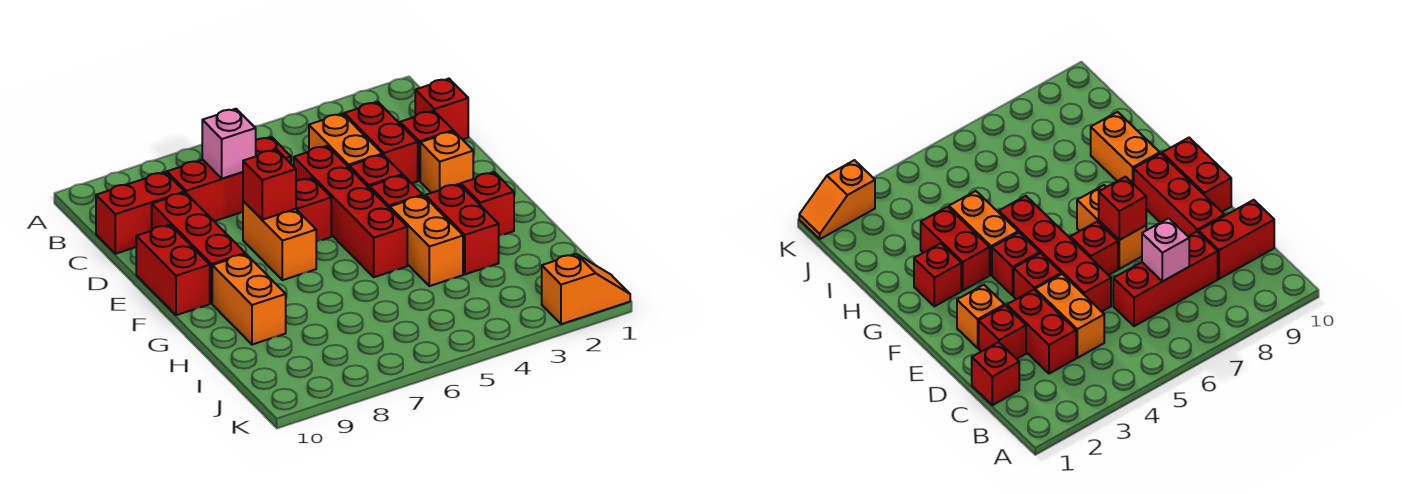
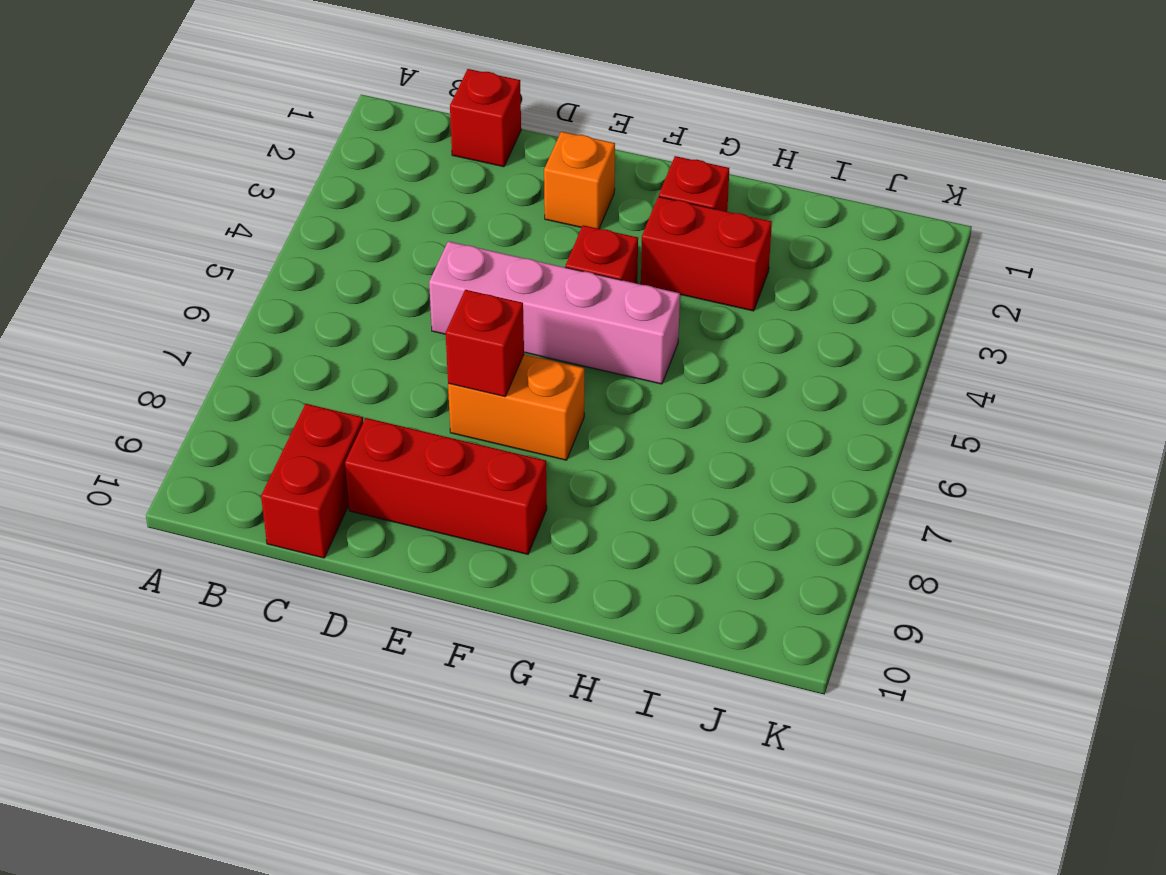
pink 1x4 brick [429,241,680,384] -> red 1x4 brick [294,146,407,277]
none -> red 1x2 brick [344,102,418,183]
none -> orange 1x2 brick [309,114,382,167]
none -> red 1x3 brick [167,137,291,221]

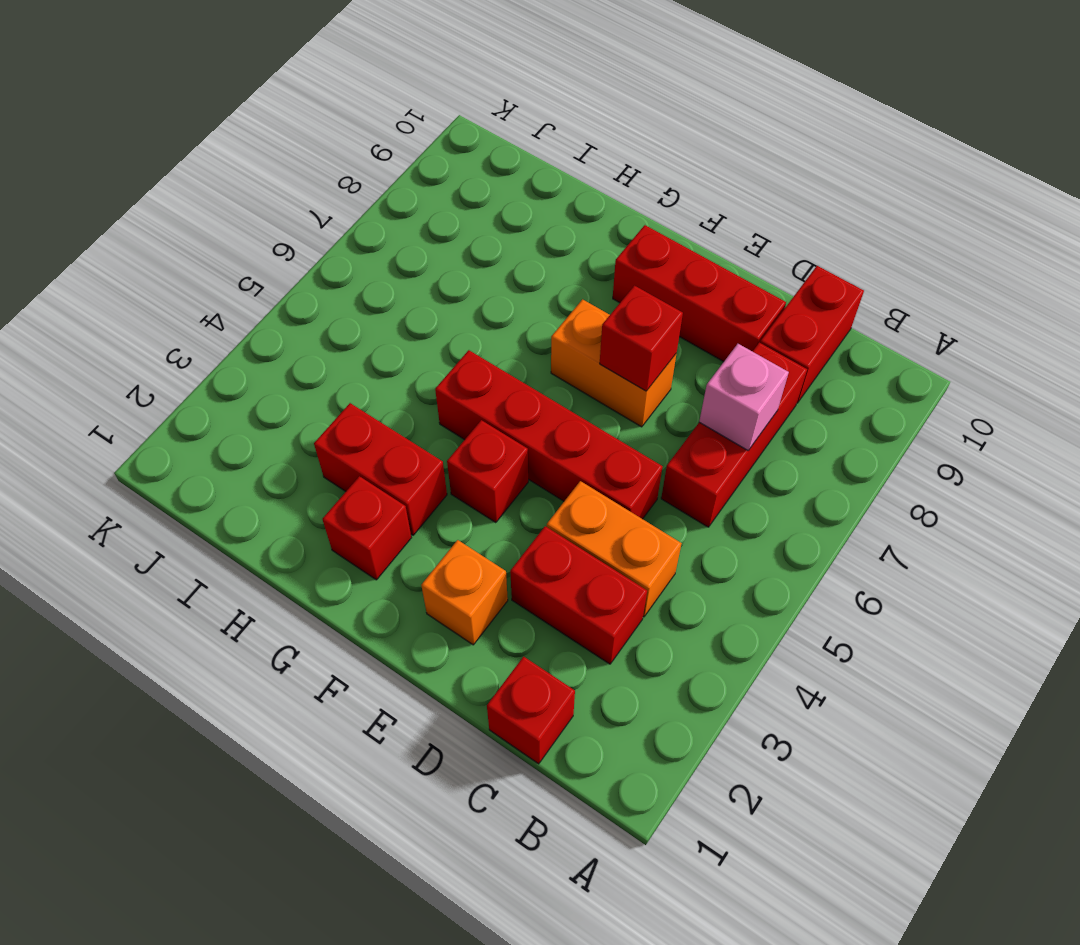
none -> red 1x1 brick [400,111,453,181]
none -> red 1x1 brick [349,155,402,188]
none -> red 1x1 brick [296,178,331,242]

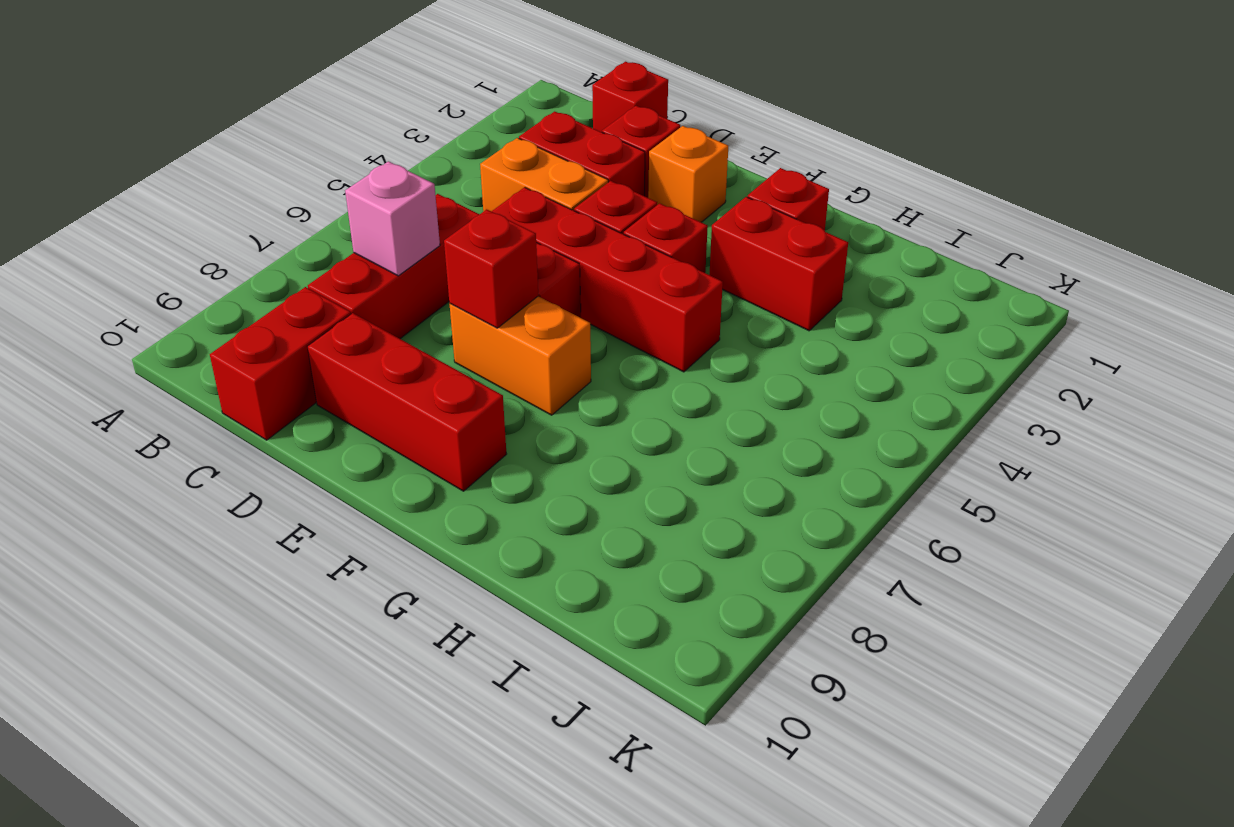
none -> red 1x2 brick [136,225,210,315]
none -> orange 1x2 brick [390,196,463,286]
none -> orange 1x2 brick [212,254,286,345]

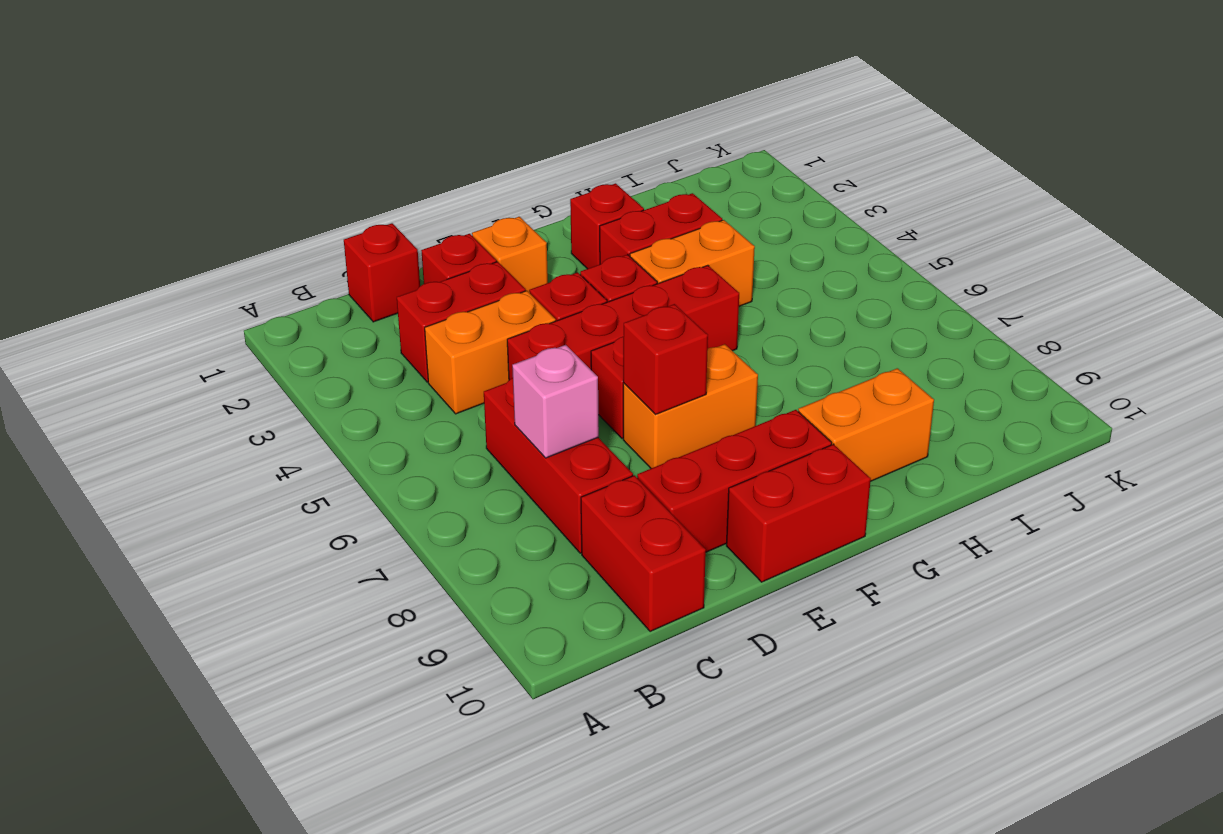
none -> orange 1x2 slope [542,254,630,324]

